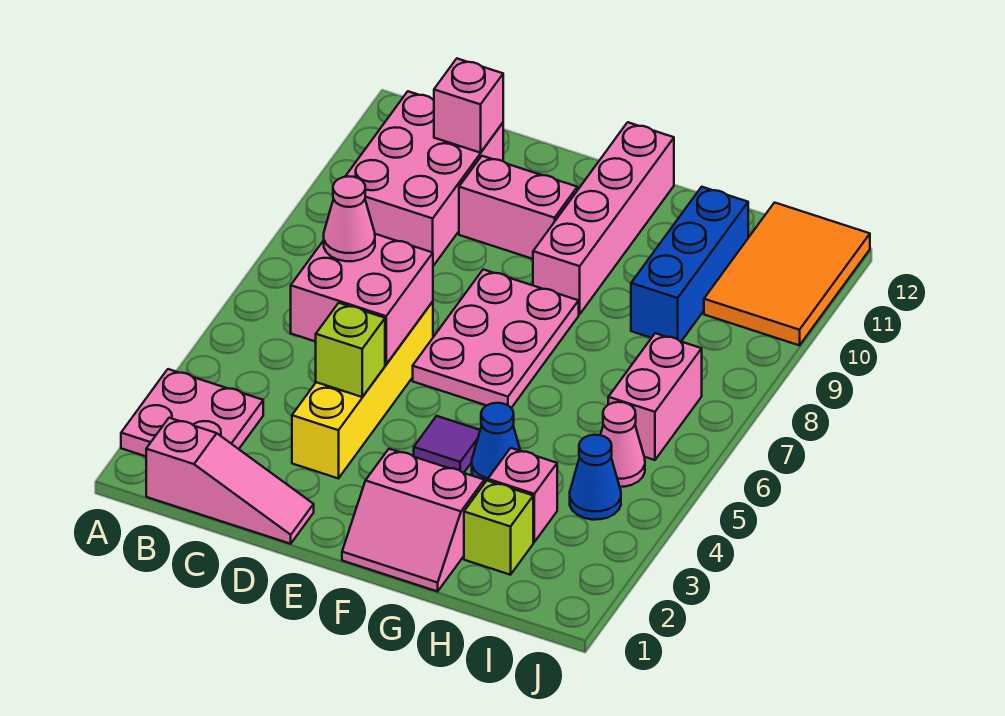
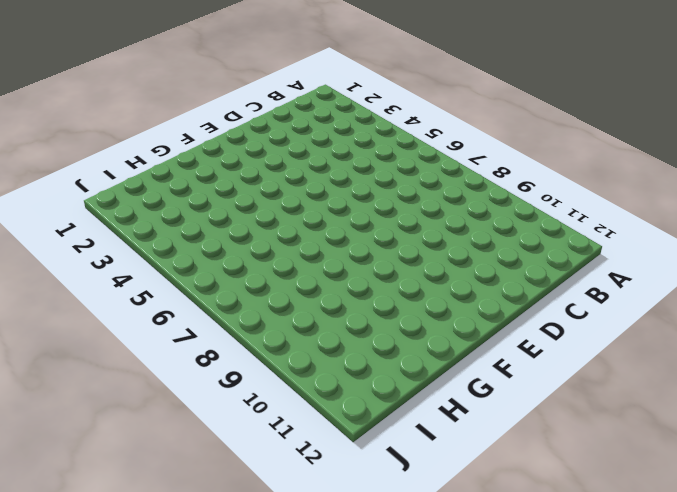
none -> pink 2x2 plate [121,369,263,456]
none -> pink 1x3 slope [146,418,314,544]
none -> pink 2x3 brick [345,91,503,266]

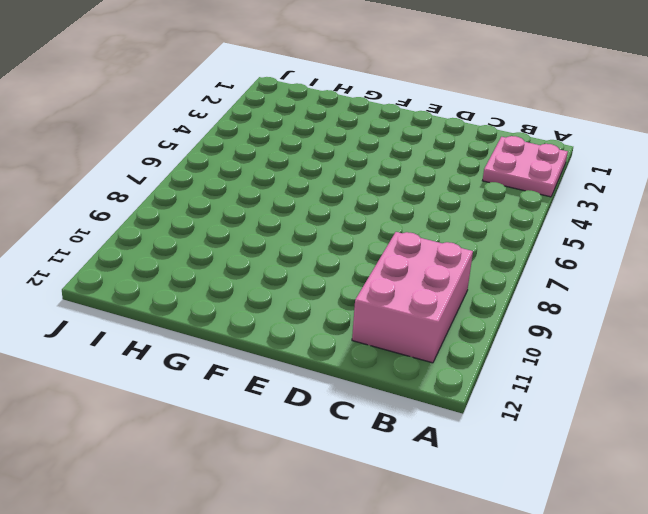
none -> pink 1x3 slope [146,418,314,544]
none -> yellow 1x4 brick [292,302,433,478]
none -> pink 1x2 brick [459,156,577,259]

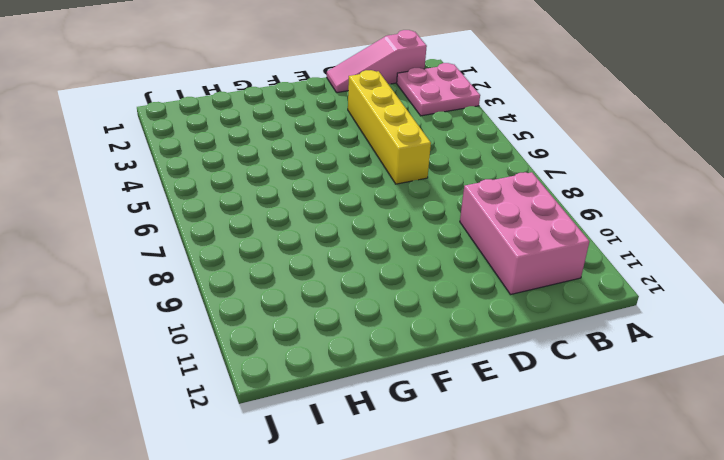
none -> pink 1x2 brick [459,156,577,259]
none -> pink 2x3 plate [413,269,579,408]
none -> pink 2x2 slope [342,449,484,591]

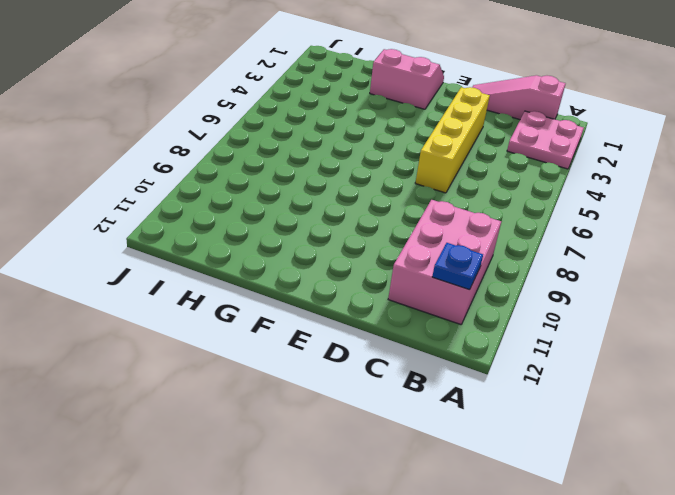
blue 1x1 plate [432,243,483,290] -> none
none -> pink 1x2 brick [459,156,577,259]
none -> pink 2x3 plate [413,269,579,408]
none -> purple 1x1 tile [414,416,480,473]

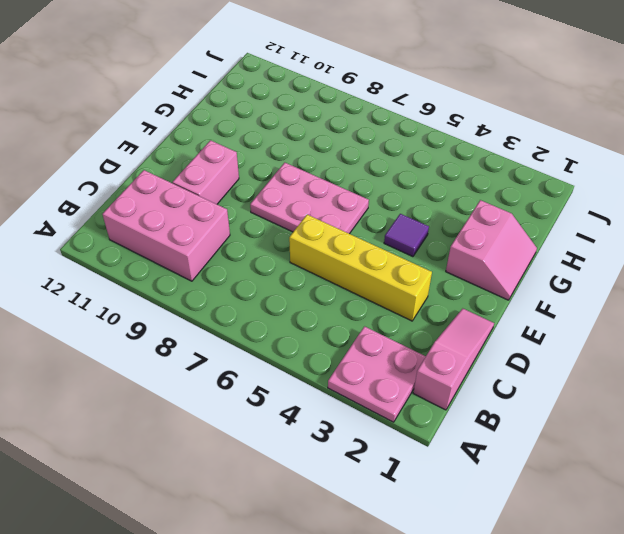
none -> pink 1x4 brick [533,122,674,314]
none -> blue 1x1 cone [472,403,520,483]
none -> lime 1x1 brick [464,481,533,575]

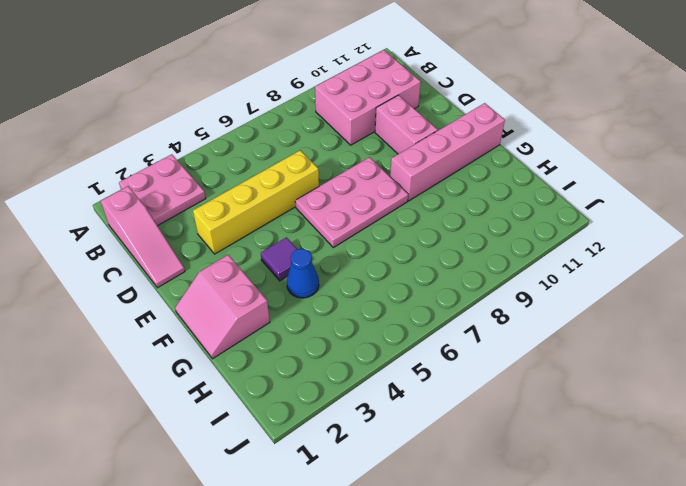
none -> lime 1x1 brick [464,481,533,575]
none -> pink 1x1 brick [488,448,557,542]
none -> blue 1x3 brick [631,187,748,341]

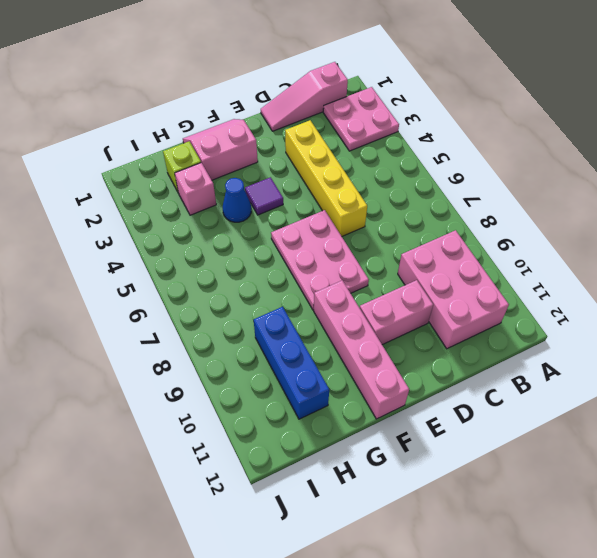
none -> blue 1x1 cone [570,435,621,520]
none -> pink 1x1 cone [601,402,645,487]
none -> pink 1x2 brick [608,333,702,460]

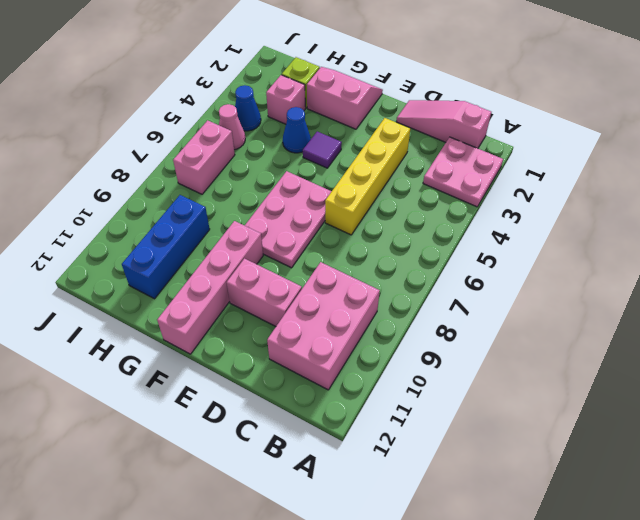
none -> orange 2x3 tile [704,203,870,345]
none -> pink 2x2 brick [291,234,433,364]
none -> pink 1x1 brick [434,59,503,153]

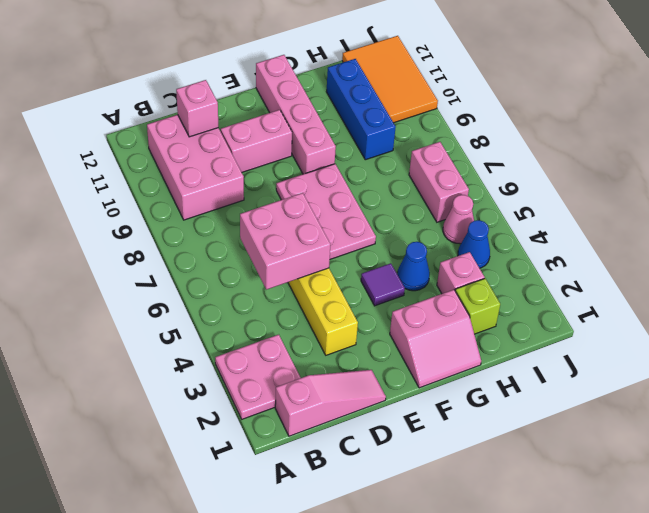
none -> lime 1x1 brick [316,303,385,397]
none -> pink 1x1 cone [324,176,375,261]

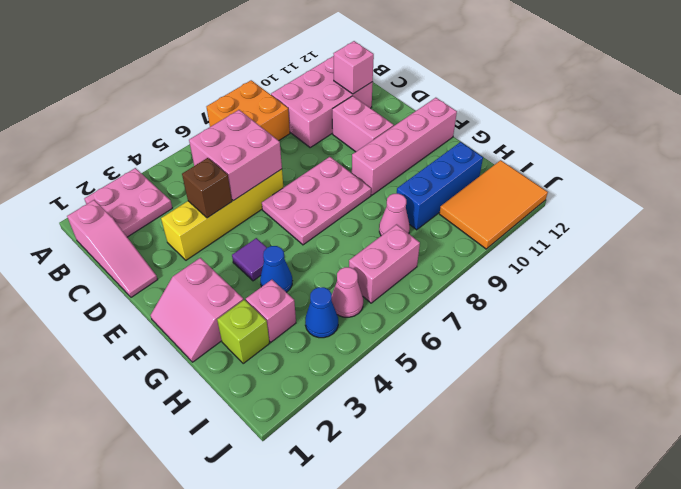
orange 2x2 brick [207,80,290,141] -> none
brown 1x1 brick [182,158,232,218] -> lime 1x1 brick [316,303,385,397]
pink 1x1 cone [379,194,410,236] -> pink 1x1 cone moved to [324,176,375,261]

